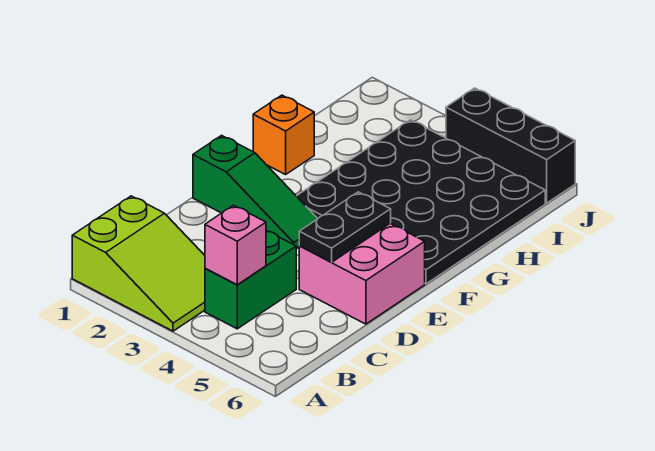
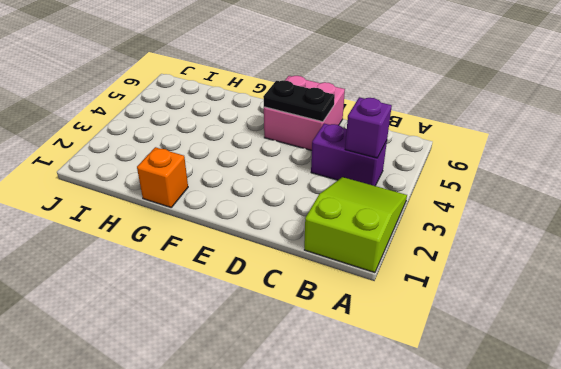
purple 1x2 brick [311,124,387,186] -> green 1x2 brick [205,231,296,329]
purple 1x1 brick [345,97,392,158] -> pink 1x1 brick [205,205,266,285]
none -> green 1x3 slope [193,135,318,249]
none -> black 4x4 plate [297,120,545,284]

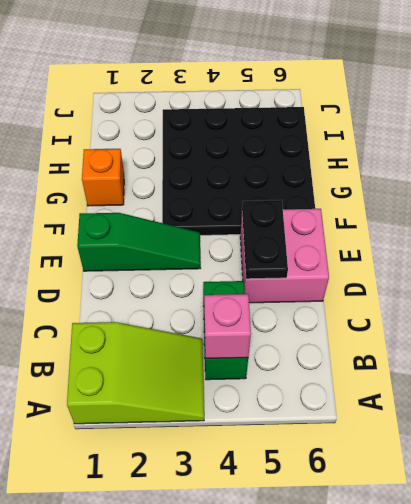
none -> black 1x3 brick [446,88,575,203]

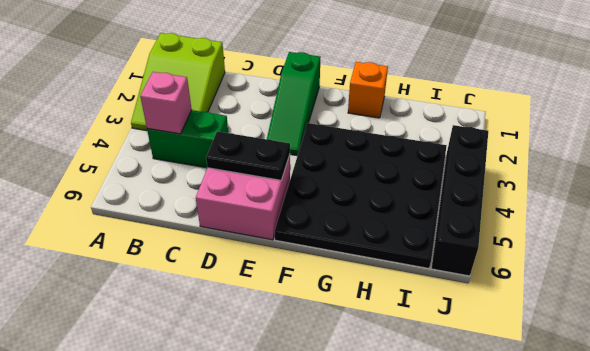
black 1x4 brick [431,125,488,276] -> black 1x3 brick [446,88,575,203]

